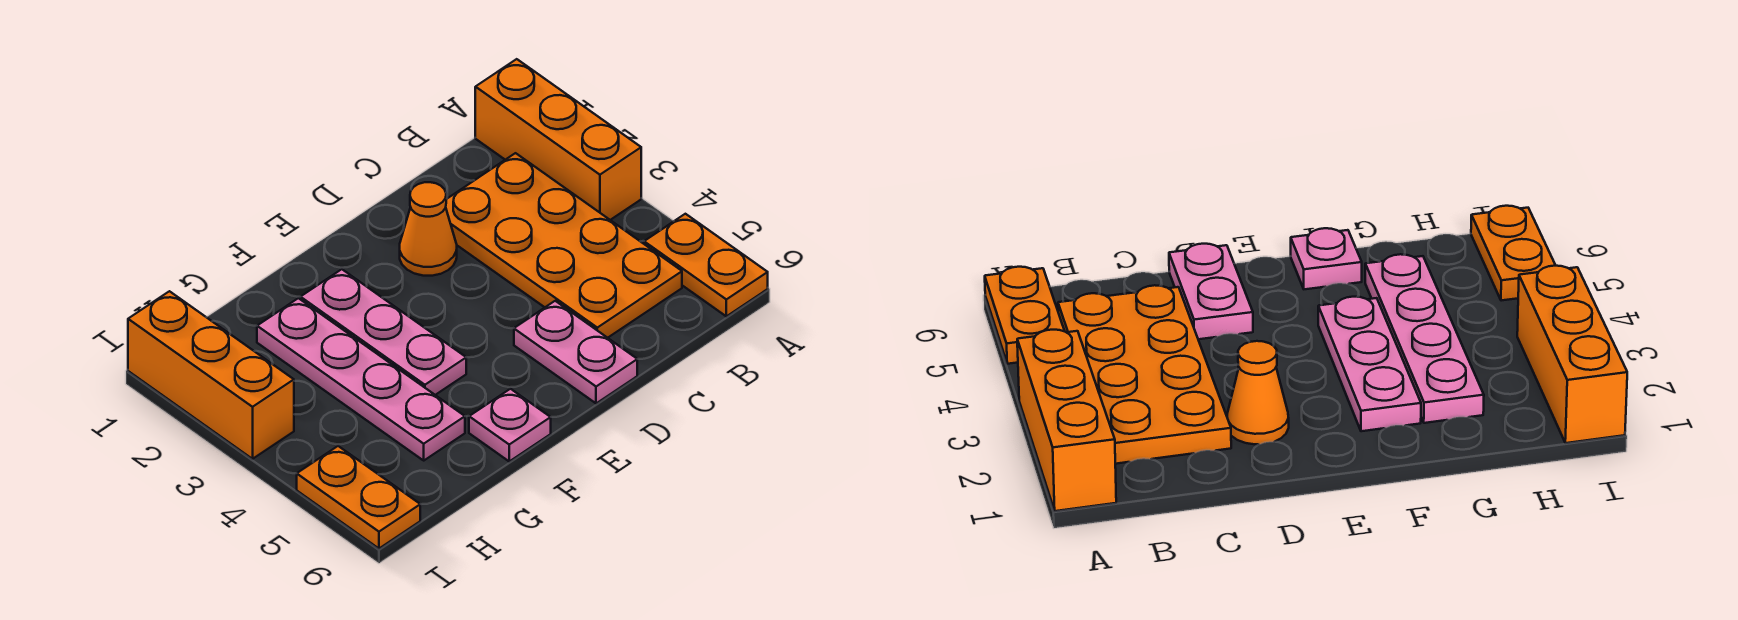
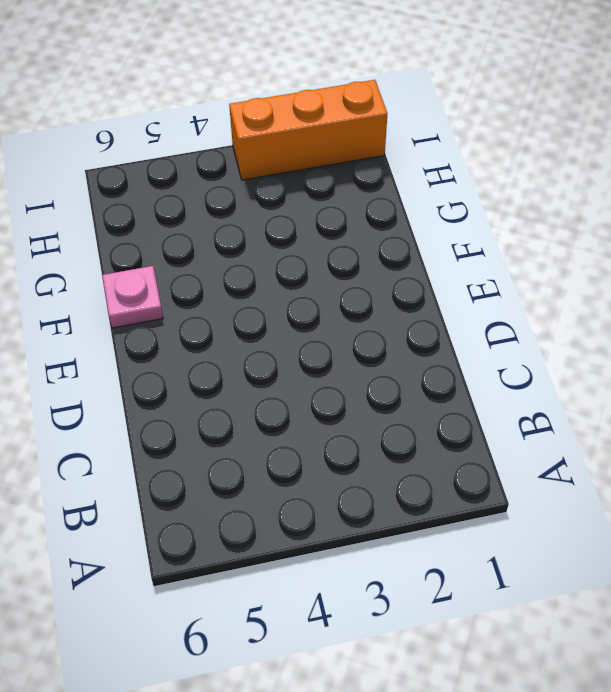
none -> orange 1x3 brick [475,59,641,220]
none -> orange 1x2 plate [644,214,768,316]

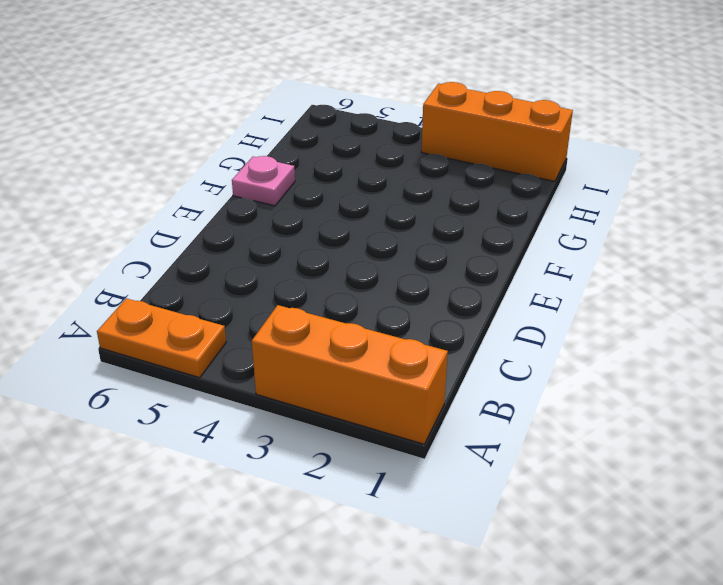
none -> orange 2x4 plate [446,153,682,338]
none -> orange 1x1 cone [400,182,457,276]

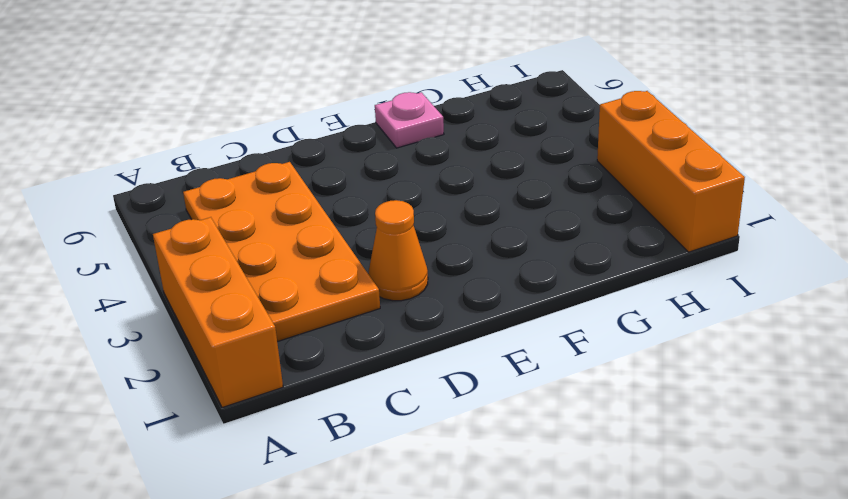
none -> orange 1x2 plate [644,214,768,316]
none -> pink 1x2 plate [514,301,637,403]

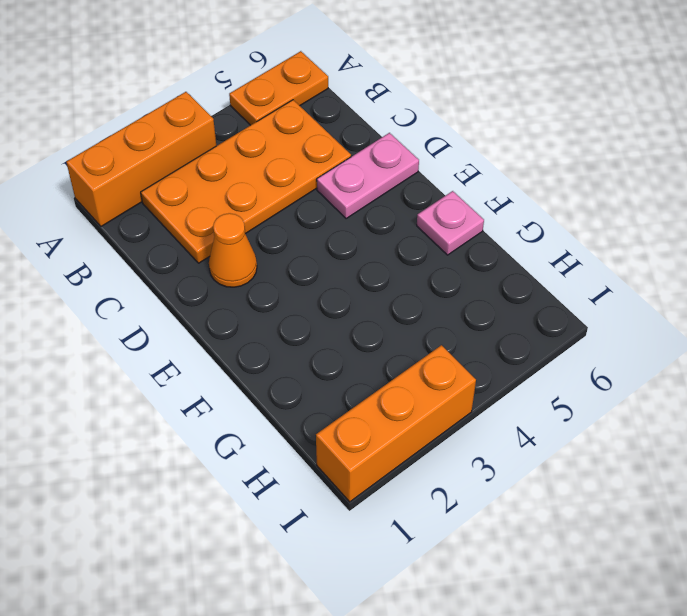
none -> pink 1x3 plate [301,269,466,395]
none -> pink 1x4 plate [257,298,465,460]

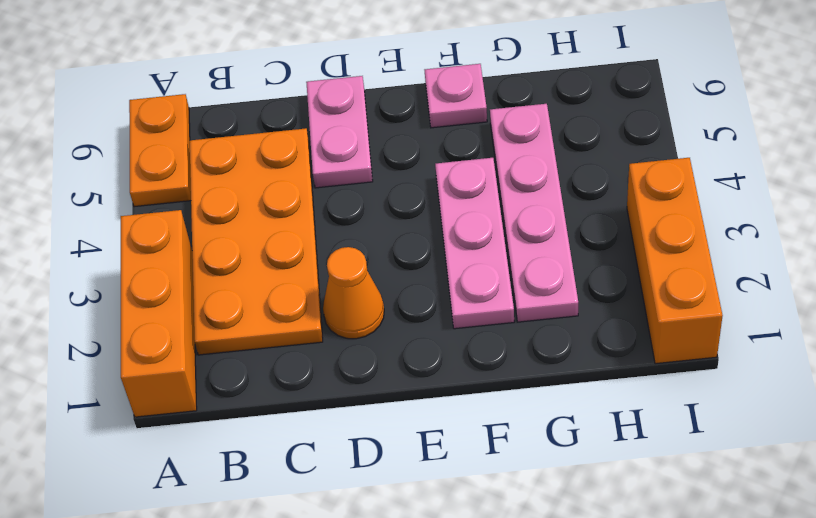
none -> orange 1x2 plate [297,446,420,548]

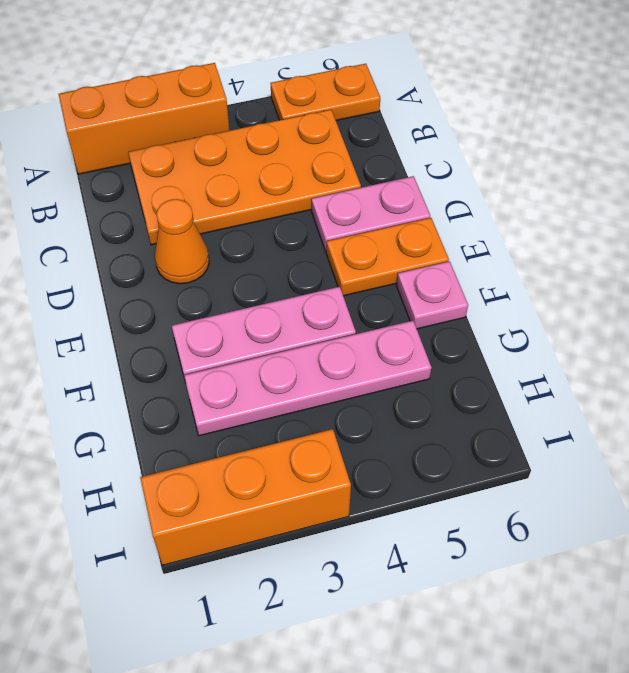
orange 1x2 plate [326,218,449,296] -> orange 1x2 plate moved to [297,446,420,548]

